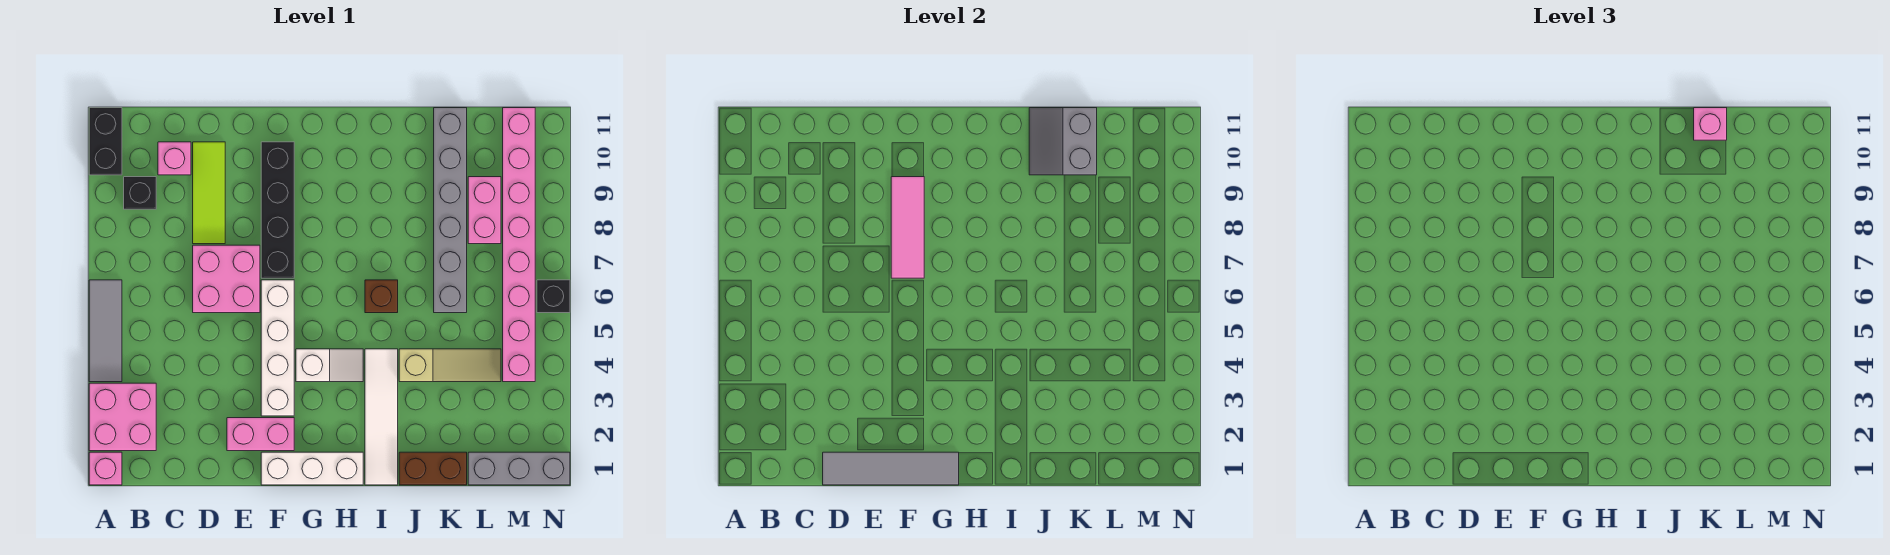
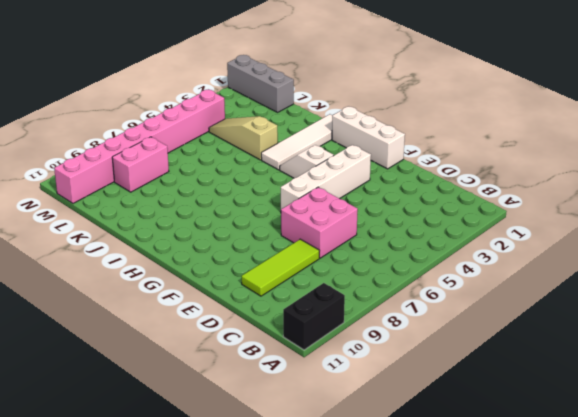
none -> pink 1x1 brick [89,452,122,485]
none -> pink 2x2 brick [89,383,156,451]
none -> grey 1x3 tile [89,280,122,382]

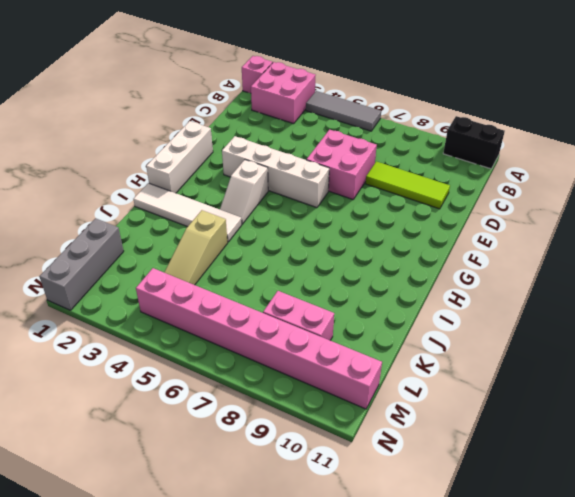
none -> black 1x1 brick [124,177,156,209]
none -> pink 1x1 brick [158,142,191,175]
none -> pink 1x2 brick [227,418,294,451]

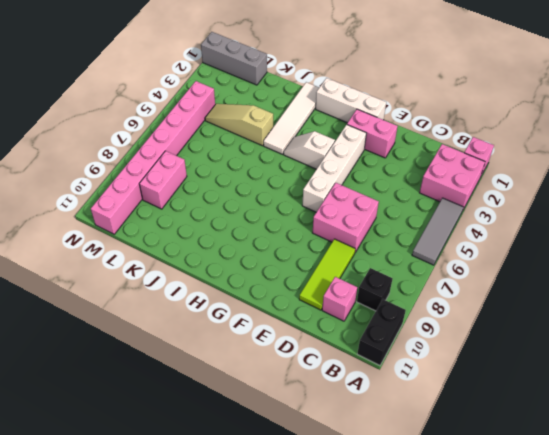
none -> black 1x4 brick [261,142,294,278]
none -> brown 1x1 brick [365,280,398,313]
none -> brown 1x2 brick [399,452,467,485]

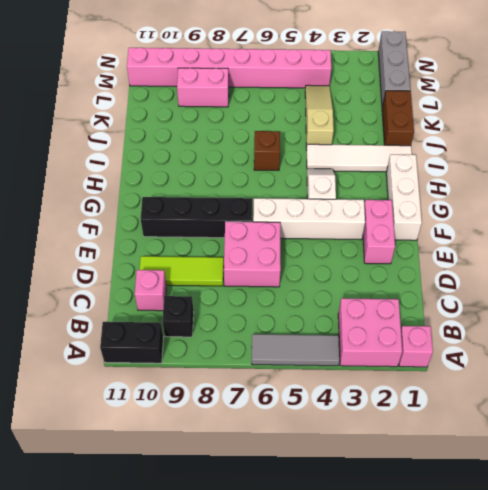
none -> grey 1x6 brick [434,108,467,313]
none -> black 1x1 brick [537,280,570,313]
none -> grey 1x4 tile [823,452,959,485]

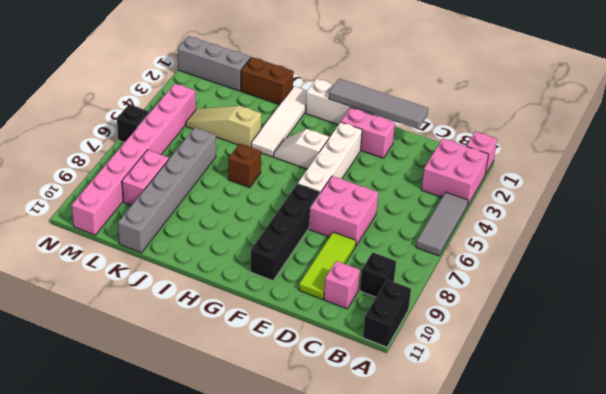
none -> pink 1x3 tile [891,177,924,278]
none -> grey 2x2 slope [1029,108,1097,175]
none -> pink 1x1 brick [1694,108,1727,140]

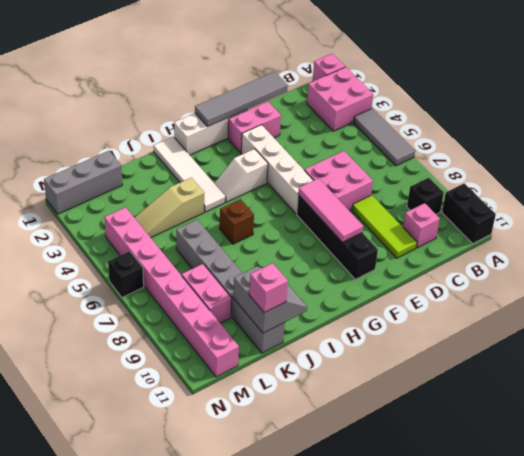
none -> brown 1x2 brick [399,452,467,485]

